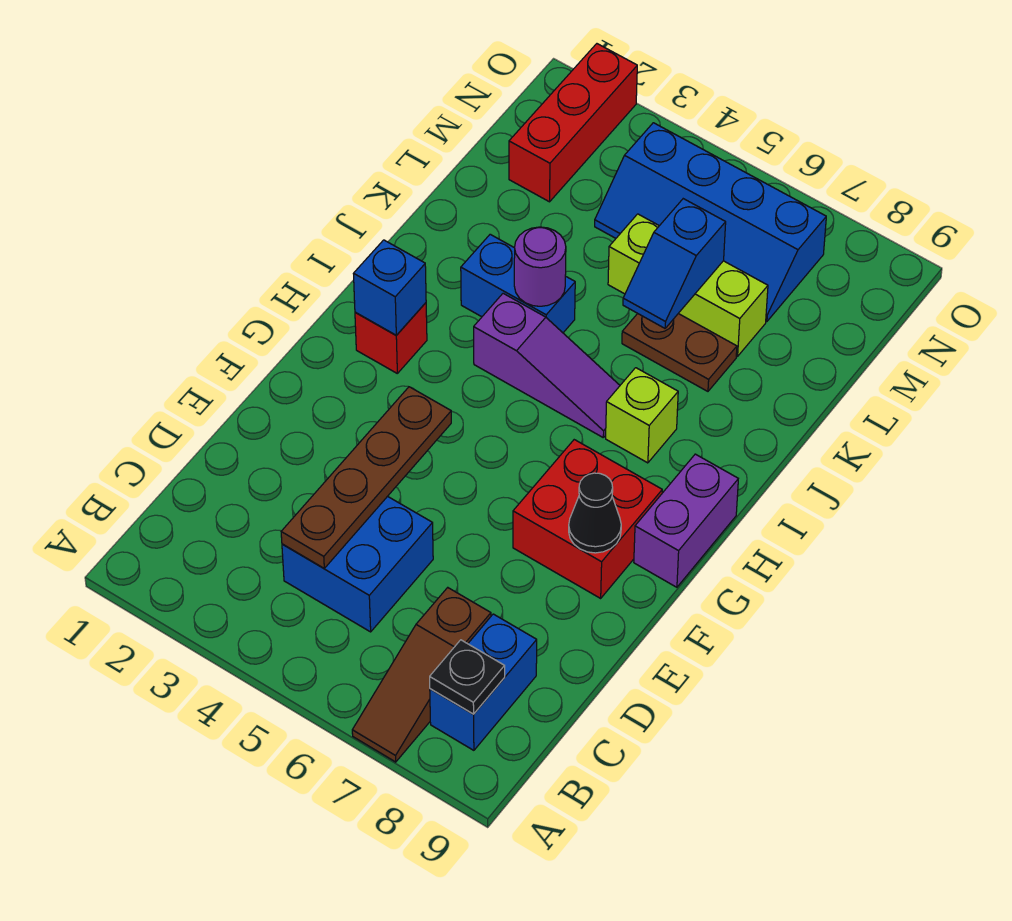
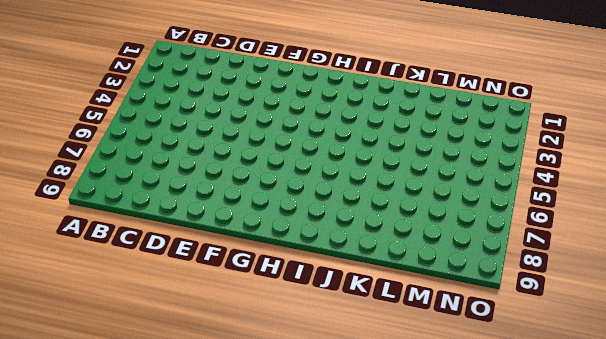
none -> brown 1x3 slope [352,588,491,762]
none -> blue 1x2 brick [430,614,537,750]
none -> blue 2x2 brick [282,496,433,632]

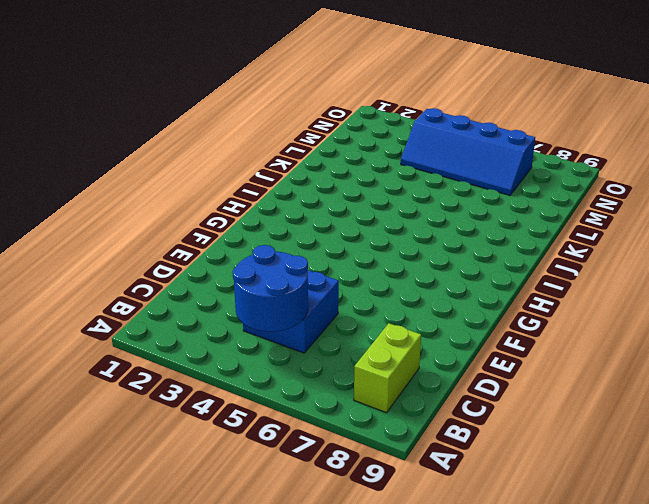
blue 2x2 round brick [233,245,308,332] -> brown 1x4 plate [281,387,451,568]
lime 1x2 brick [354,323,421,413] -> blue 1x2 brick [430,614,537,750]
none -> brown 1x3 slope [352,588,491,762]
none -> red 2x2 brick [513,440,662,598]
none -> purple 1x2 brick [634,454,738,587]

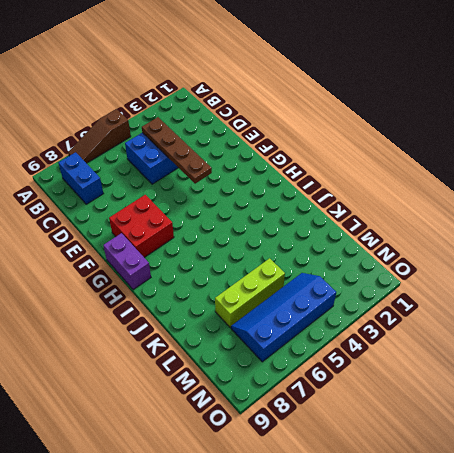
brown 1x3 slope [68,109,131,163] -> brown 1x3 slope turned to [352,588,491,762]
none -> red 1x1 brick [355,303,427,373]
none -> purple 1x3 slope [474,293,620,437]
none -> lime 1x1 brick [606,368,678,463]

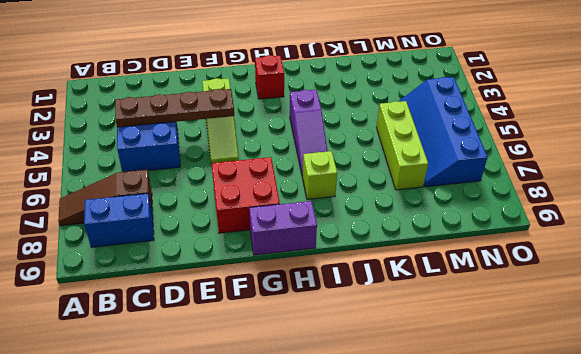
lime 1x3 slope [202,78,239,164] -> none
none -> blue 1x2 brick [461,234,575,333]
none -> brown 1x2 plate [622,314,737,391]
none -> red 1x3 brick [509,44,637,202]

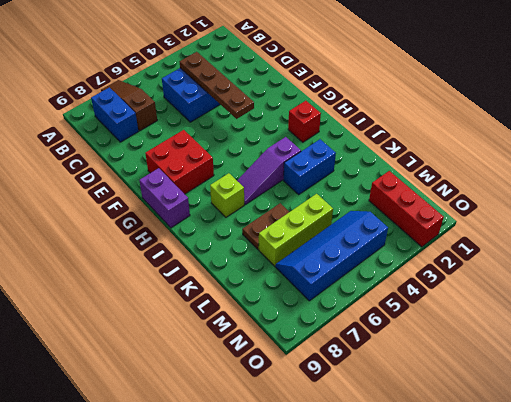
none -> black 1x1 plate [430,640,505,714]
none -> black 1x1 cone [569,473,621,553]
none -> blue 1x1 brick [353,240,426,335]

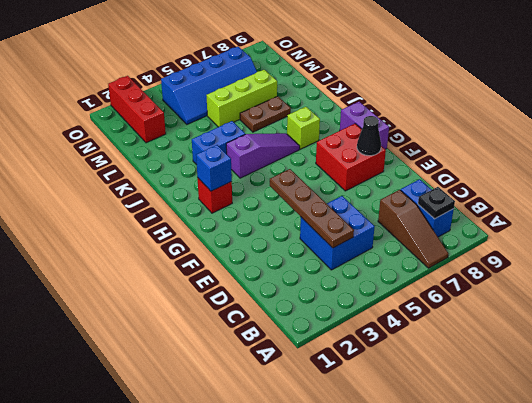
none -> purple 1x1 round brick [514,227,566,306]
none -> blue 1x2 slope [623,199,726,328]

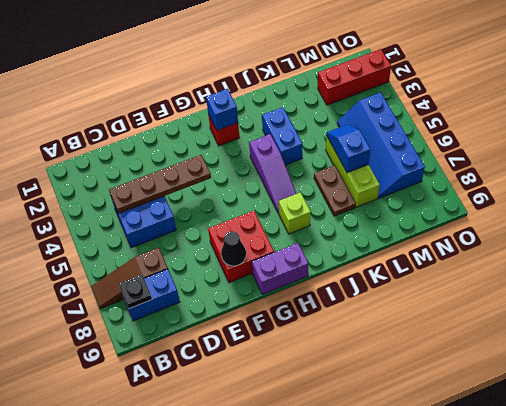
blue 1x2 slope [326,124,370,173] -> blue 1x2 slope turned to [623,199,726,328]
none -> purple 1x1 round brick [514,227,566,306]

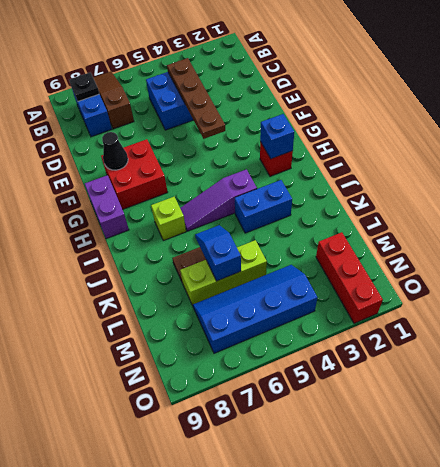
none -> purple 1x1 round brick [514,227,566,306]

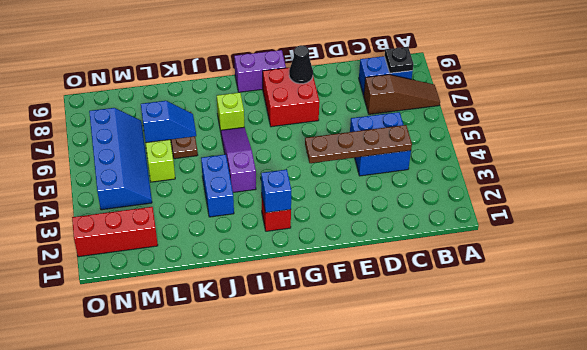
none -> purple 1x1 round brick [514,227,566,306]

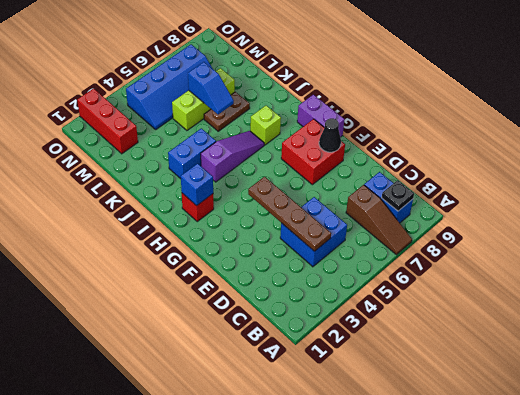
none -> purple 1x1 round brick [514,227,566,306]

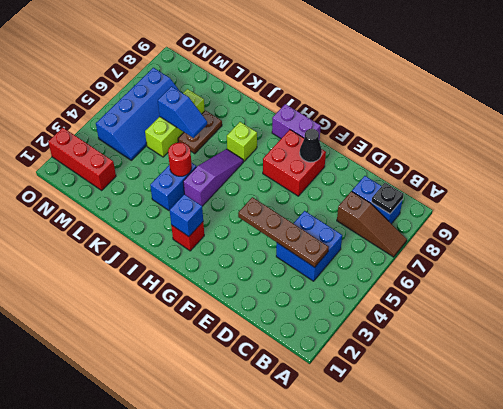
red 1x1 round brick [168,142,192,176] -> purple 1x1 round brick [514,227,566,306]

